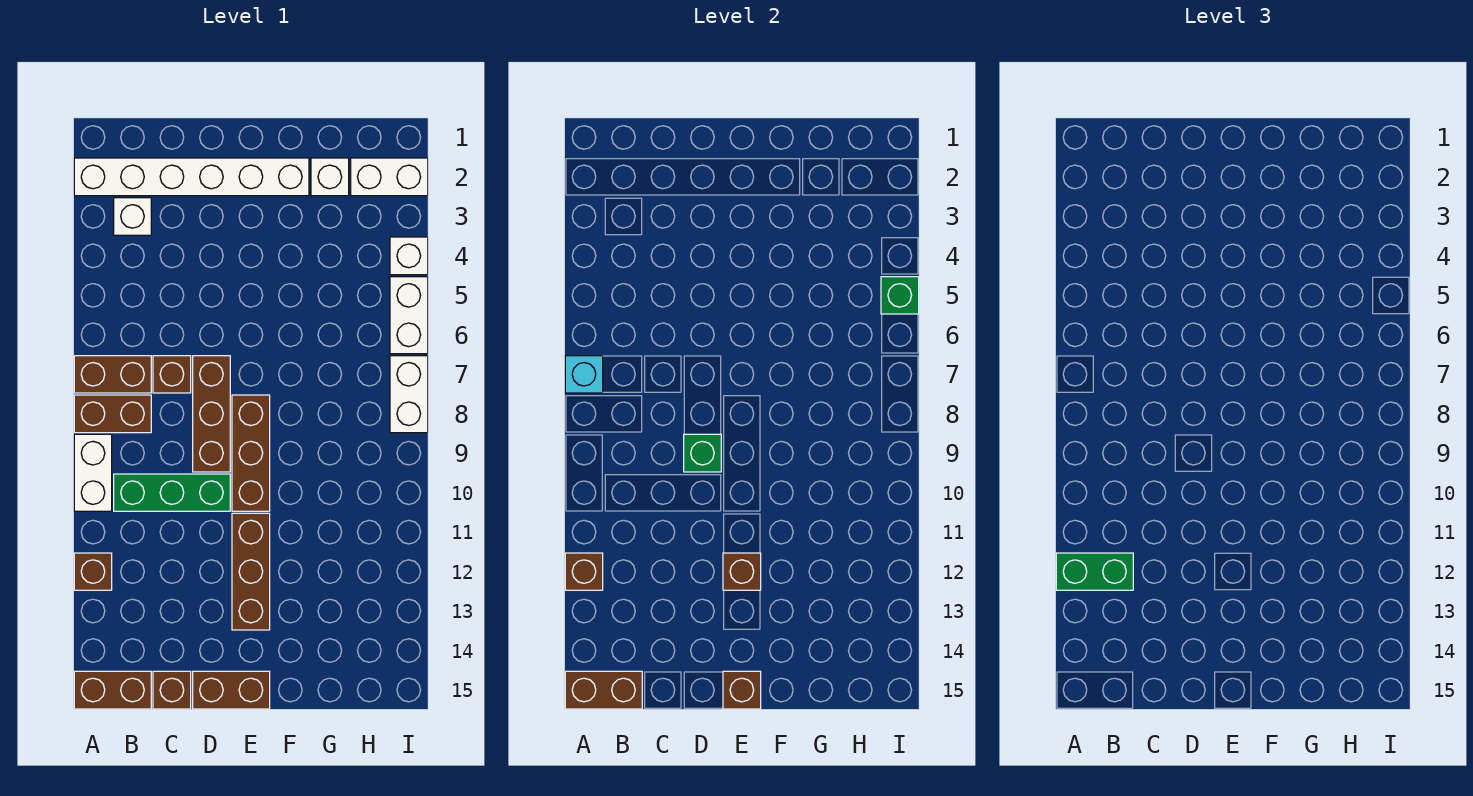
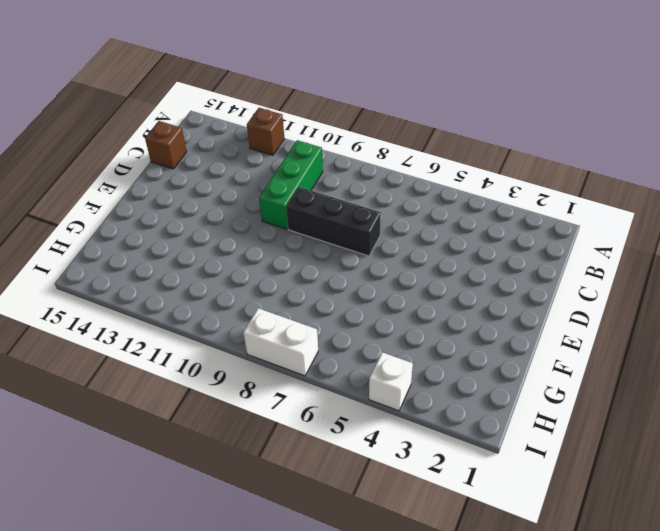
black 1x3 brick [286,187,381,256] -> brown 1x3 brick [193,356,230,472]
none -> white 1x6 brick [74,158,309,196]
none -> brown 1x2 brick [74,356,151,393]
none -> brown 1x2 brick [74,395,151,433]

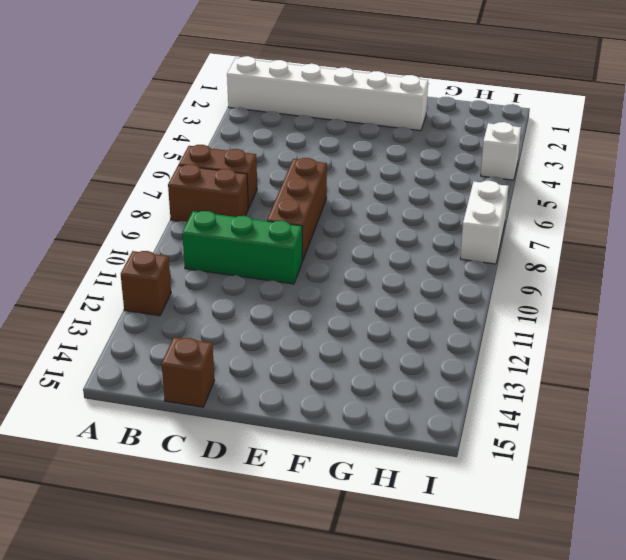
none -> white 1x2 brick [74,434,112,511]
none -> brown 1x2 brick [74,671,151,709]
none -> white 1x1 brick [114,198,151,235]

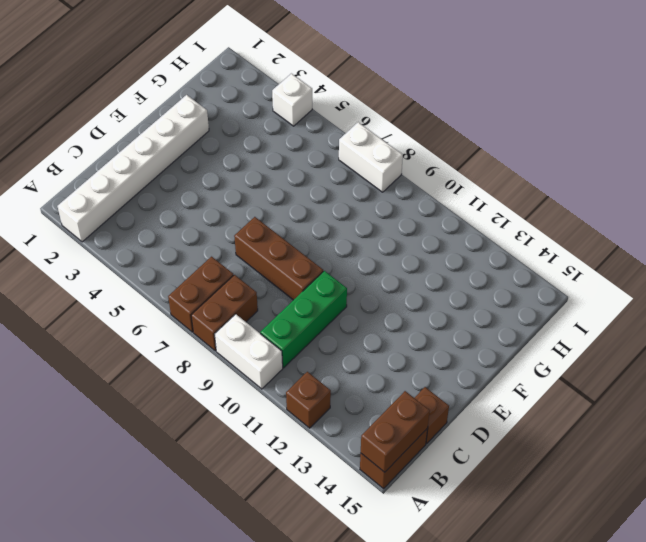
none -> white 1x1 brick [114,198,151,235]
none -> brown 1x1 brick [153,356,191,393]
none -> brown 1x2 brick [193,671,270,709]

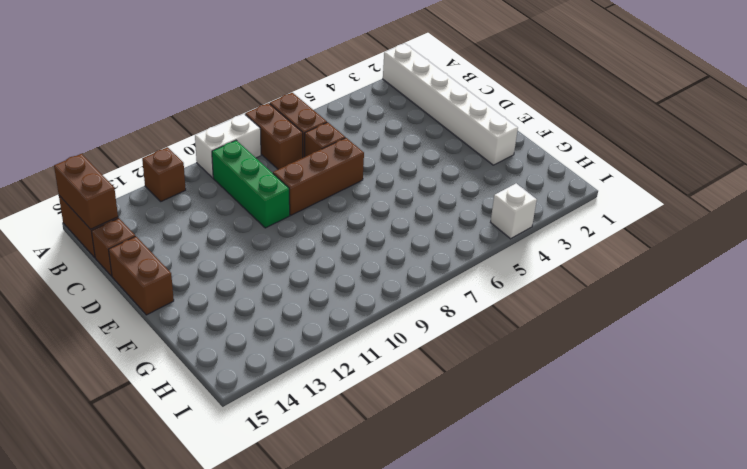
none -> white 1x1 brick [114,198,151,235]
none -> brown 1x3 brick [232,395,270,511]
none -> brown 1x3 brick [232,513,270,630]

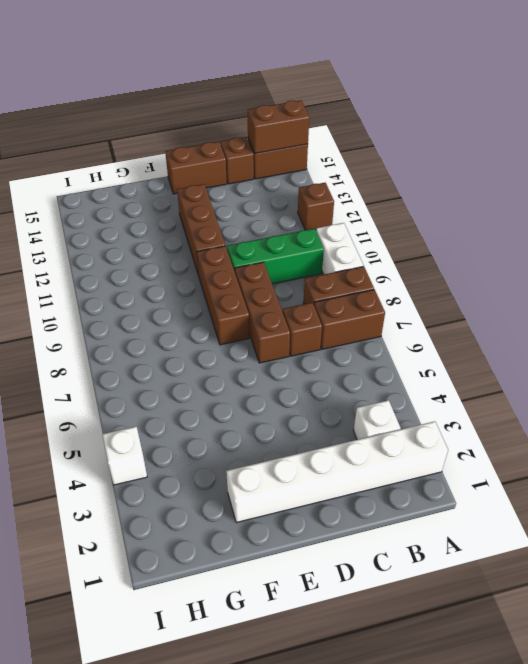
none -> white 1x1 brick [311,158,349,196]
none -> white 1x2 brick [351,158,428,196]
none -> white 1x2 brick [390,277,428,354]

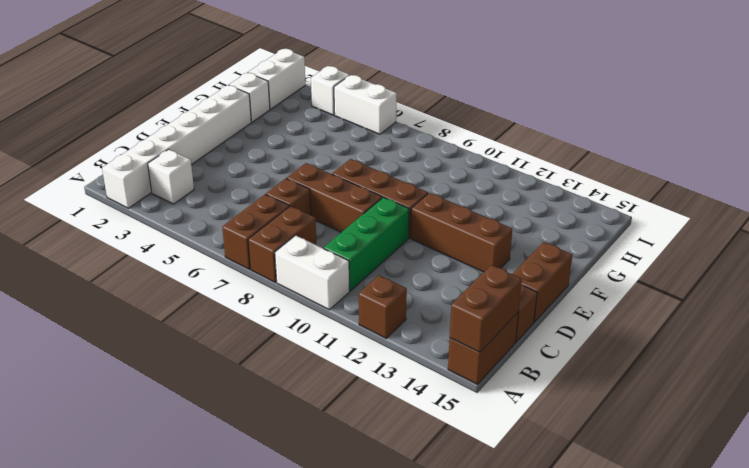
none -> white 1x2 brick [390,356,428,433]
none -> cyan 1x1 brick [565,356,603,393]
none -> brown 1x1 brick [565,553,603,590]

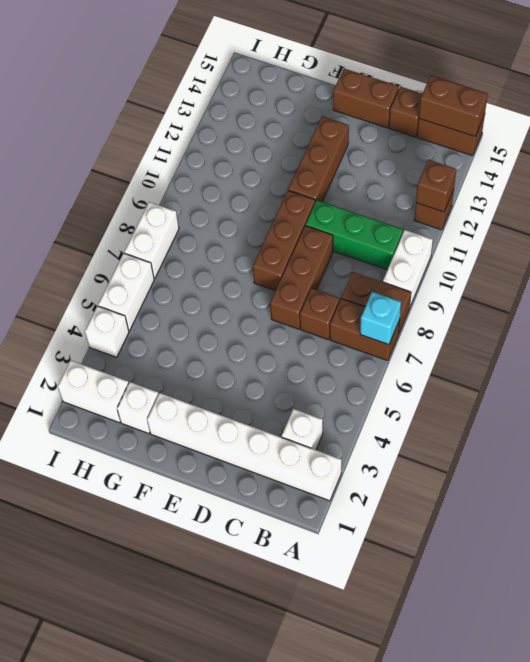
none -> green 1x1 brick [684,434,721,472]
none -> brown 1x1 brick [723,553,761,590]
none -> brown 1x1 brick [723,671,761,709]

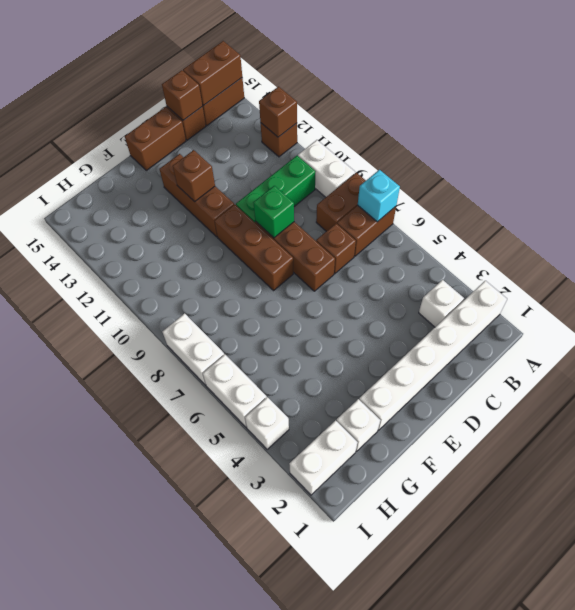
brown 1x1 brick [162,70,202,120] -> brown 1x1 brick moved to [723,671,761,709]
none -> green 1x1 brick [881,277,919,314]
none -> green 1x2 brick [1056,553,1133,590]

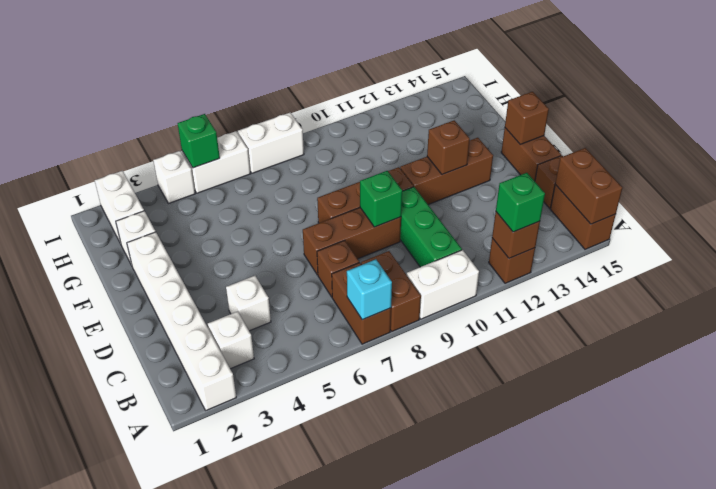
green 1x1 brick [496,173,545,232] -> green 1x2 brick [1056,553,1133,590]
white 1x1 brick [226,276,271,331] -> none

